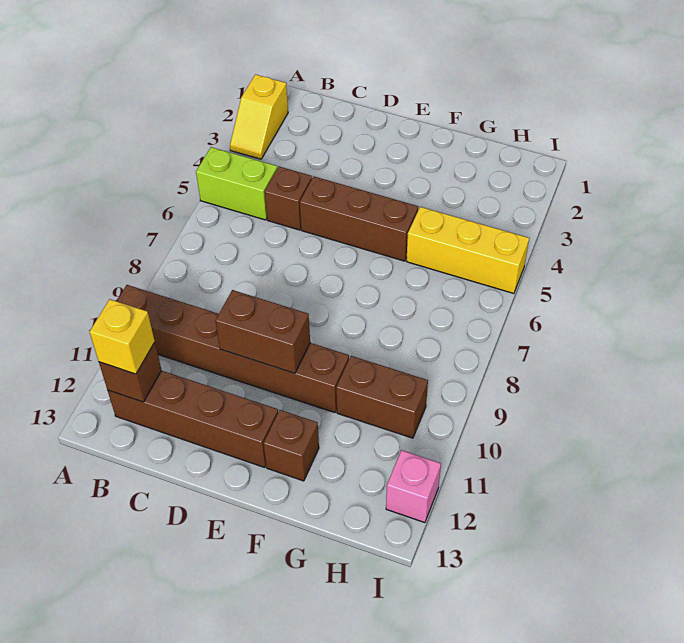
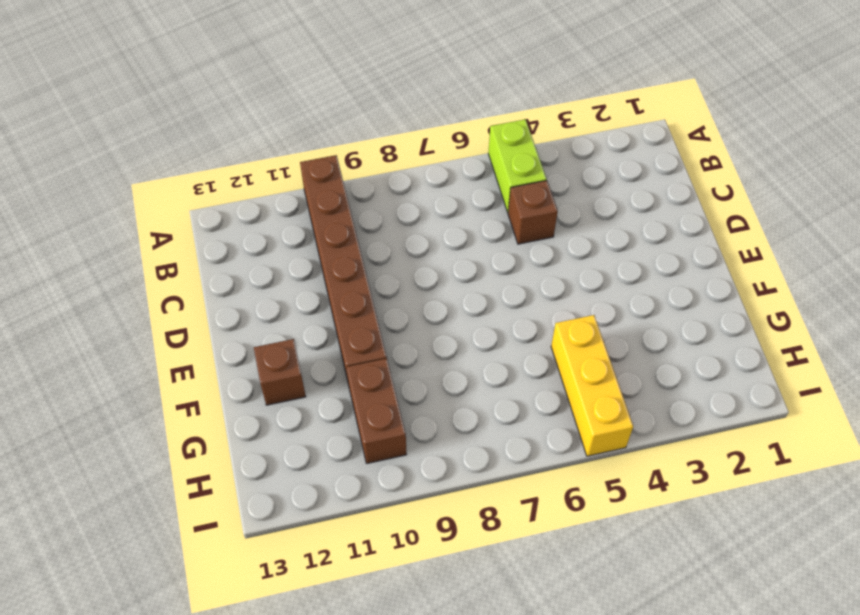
none -> yellow 1x2 slope [230,75,288,159]
none -> brown 1x4 brick [108,371,278,467]
none -> brown 1x3 brick [300,176,418,261]

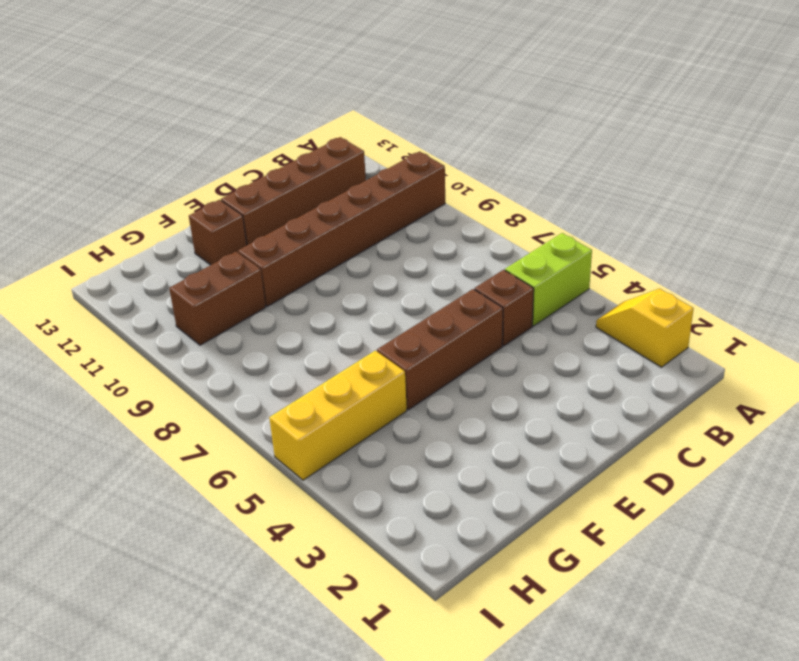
none -> pink 1x1 brick [386,450,441,523]
none -> brown 1x1 brick [99,342,162,402]
none -> brown 1x2 brick [216,290,310,373]

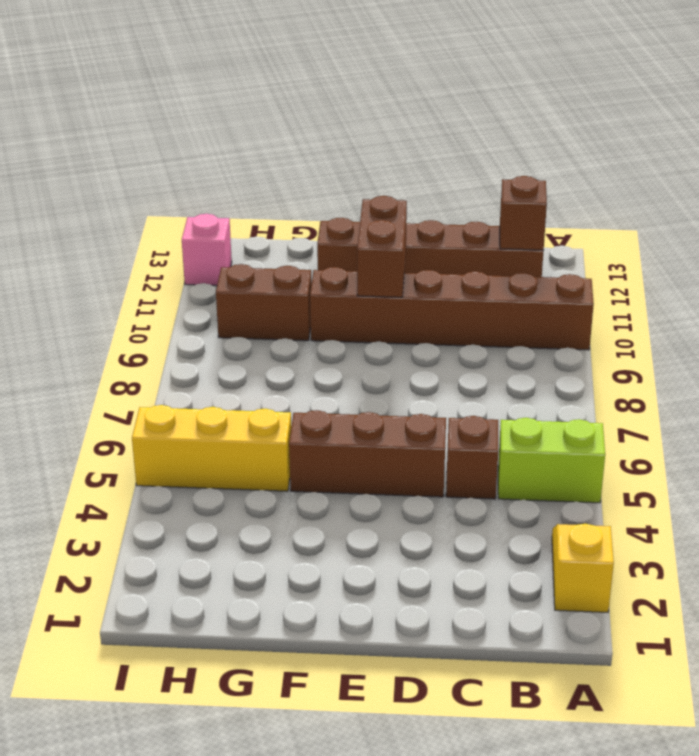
brown 1x2 brick [357,196,407,297] -> brown 1x2 brick turned to [216,290,310,373]
none -> yellow 1x1 brick [90,299,155,374]

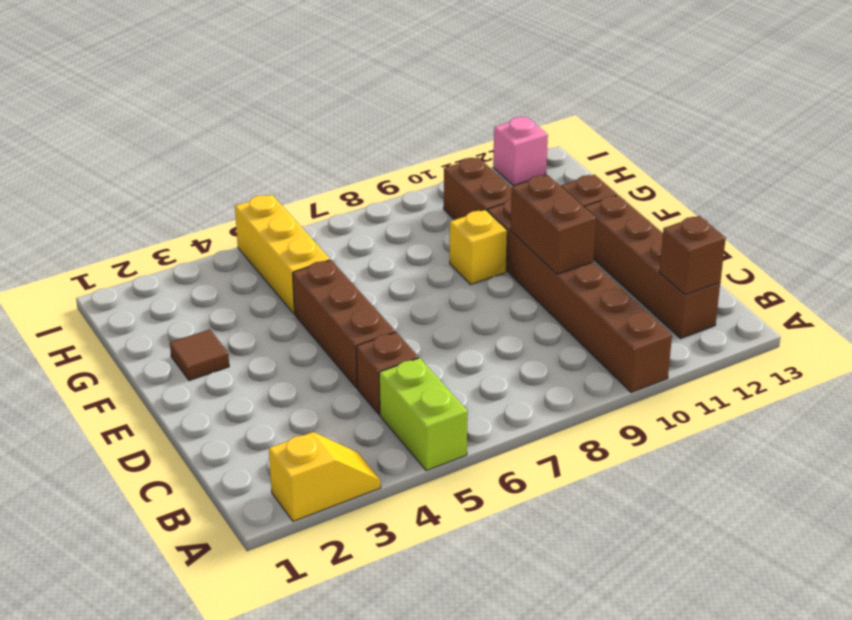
brown 1x1 tile [170,329,229,381] -> none
yellow 1x1 brick [450,210,507,285] -> yellow 1x1 brick moved to [90,299,155,374]

